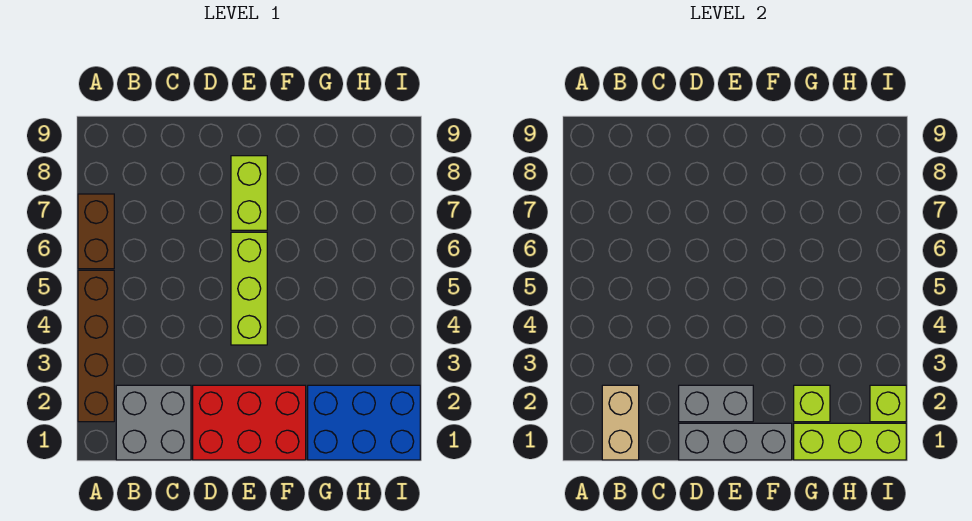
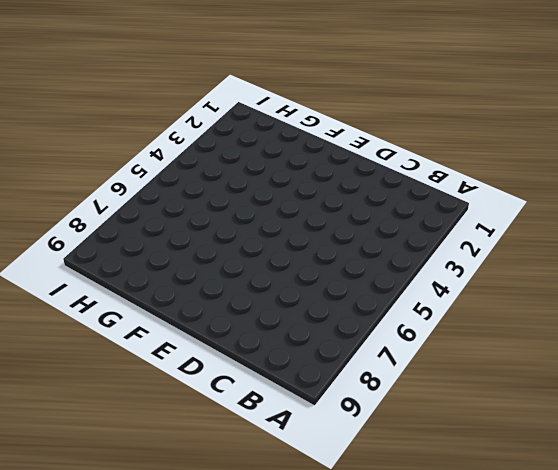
none -> brown 1x4 brick [78,270,114,422]
none -> brown 1x2 brick [78,194,114,269]
none -> grey 2x2 brick [116,385,191,460]

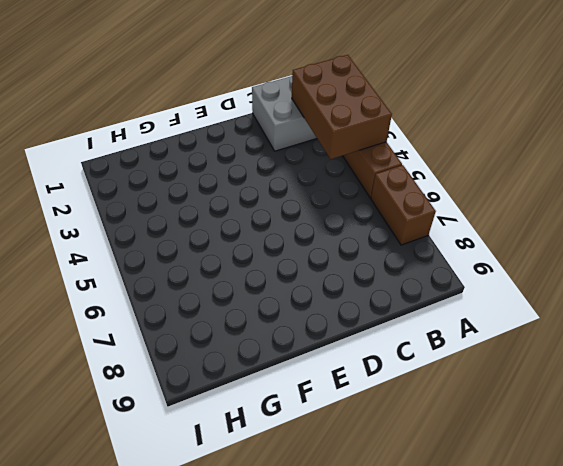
brown 2x3 brick [292,55,392,159] -> tan 1x2 brick [602,385,639,460]
none -> red 2x3 brick [193,385,306,460]
none -> lime 1x3 brick [231,232,267,345]
none -> lime 1x2 brick [231,156,267,230]

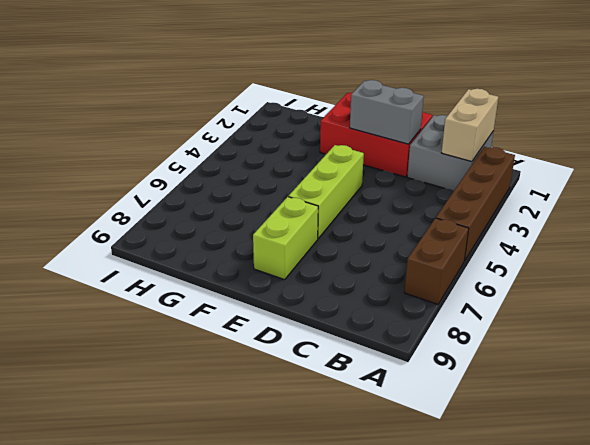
none -> blue 2x3 brick [308,385,420,460]
none -> grey 1x3 brick [679,423,792,460]
none -> lime 1x3 brick [794,423,906,460]

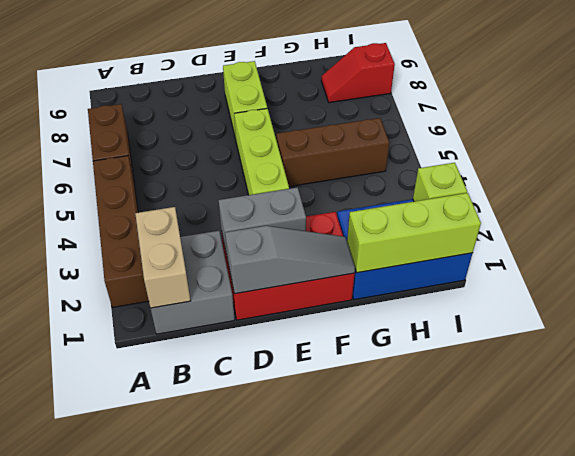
grey 1x3 slope [225,226,355,294] -> grey 1x3 brick [679,423,792,460]
brown 1x3 brick [276,118,389,186] -> none
red 1x2 slope [321,43,395,103] -> none
none -> lime 1x1 brick [794,385,830,422]

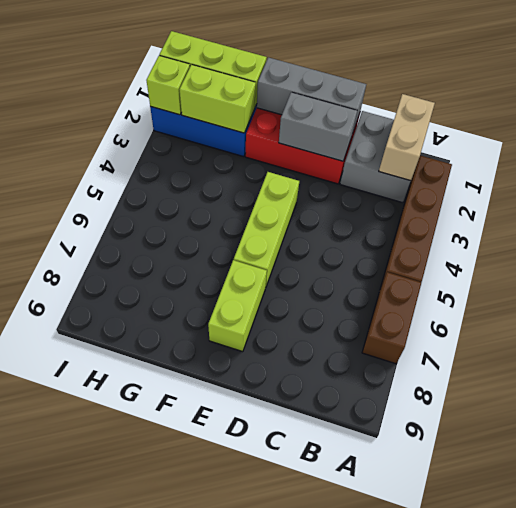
lime 1x2 brick [179,65,256,133] -> lime 1x1 brick [794,385,830,422]

